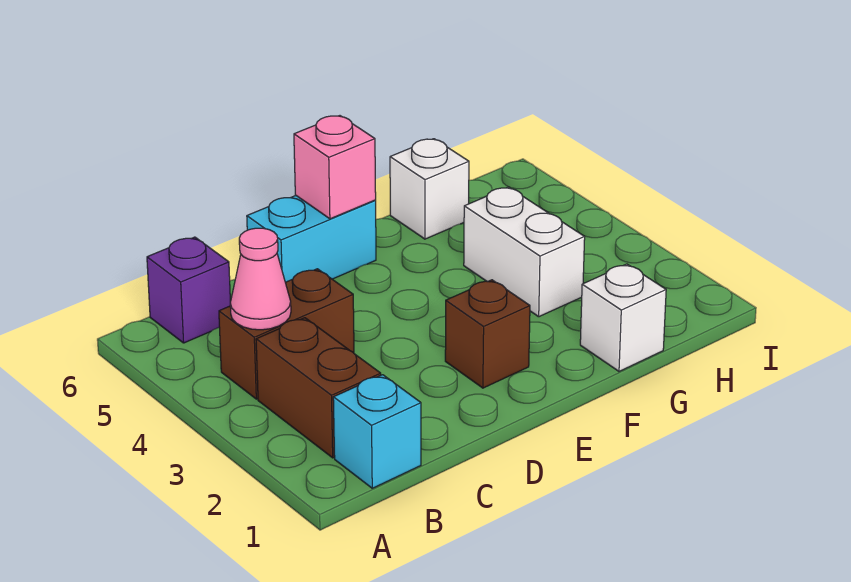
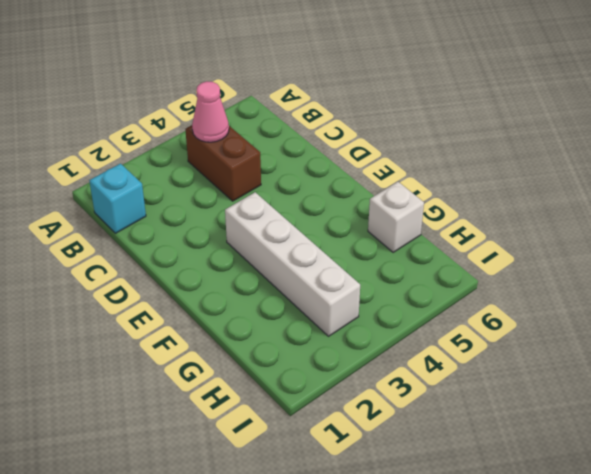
white 1x4 brick [225,192,360,336] -> white 1x2 brick [464,187,585,317]
none -> brown 1x2 brick [256,318,381,458]
none -> purple 1x1 brick [147,237,230,343]

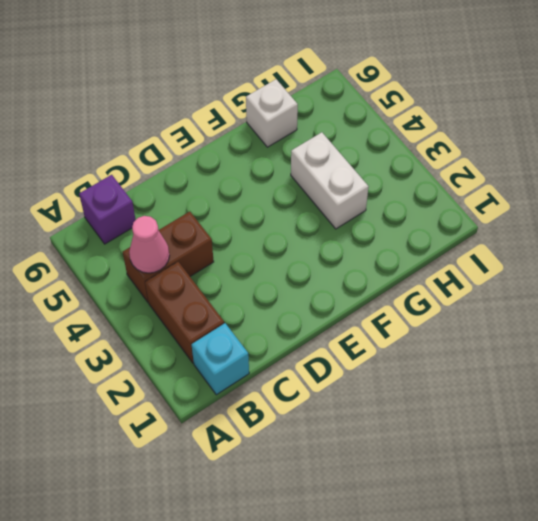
none -> cyan 1x2 brick [247,196,376,282]
none -> brown 1x1 brick [445,280,530,388]

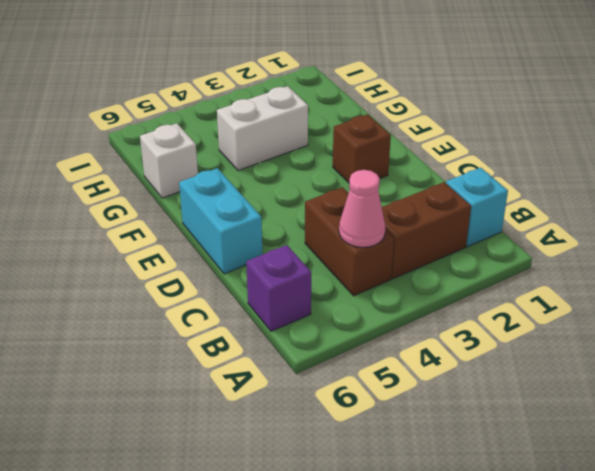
none -> white 1x1 brick [580,264,666,371]
none -> pink 1x1 brick [294,116,376,219]

